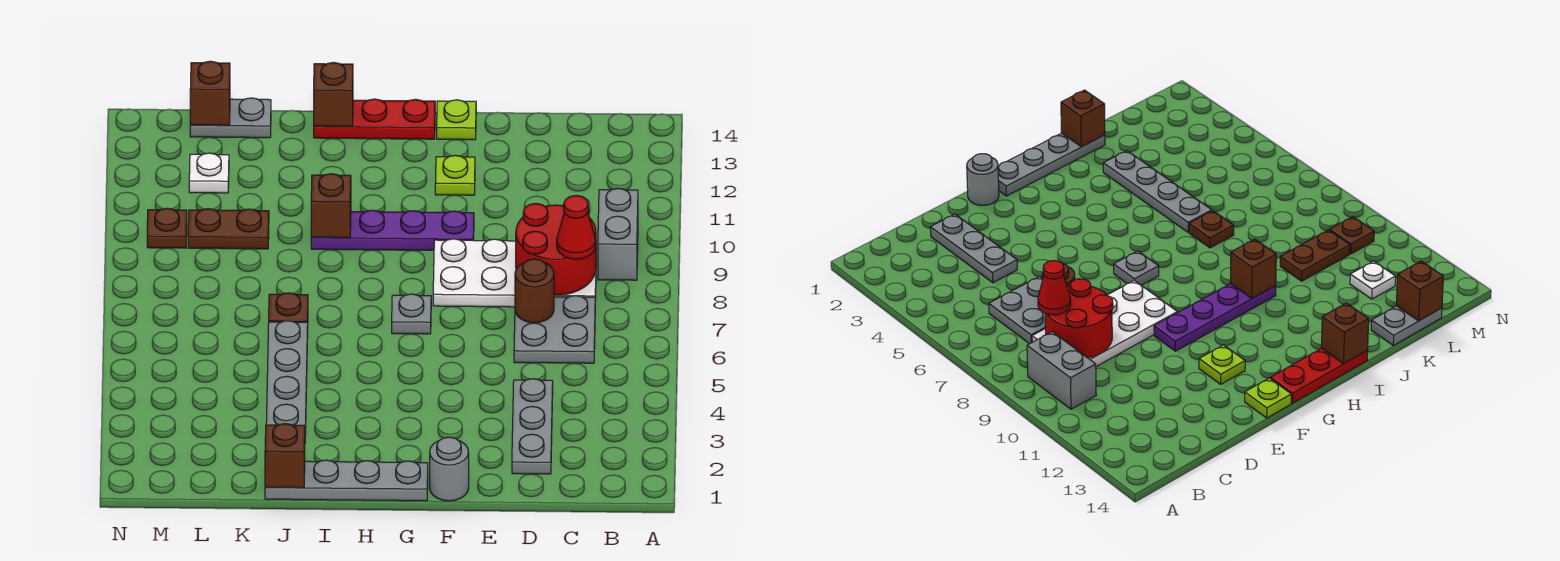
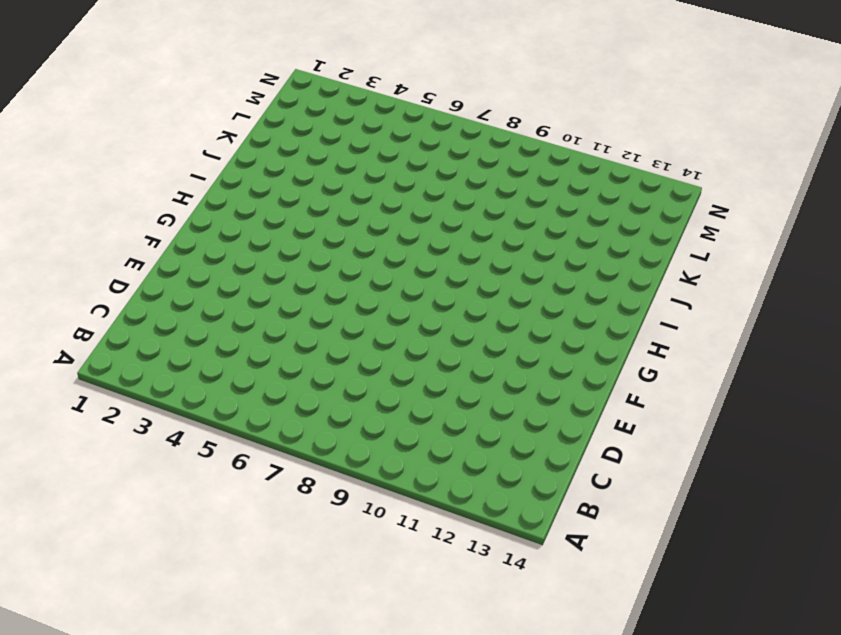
none -> grey 1x2 brick [598,188,638,280]
none -> grey 2x2 plate [514,296,595,363]
none -> white 2x4 plate [433,239,596,307]

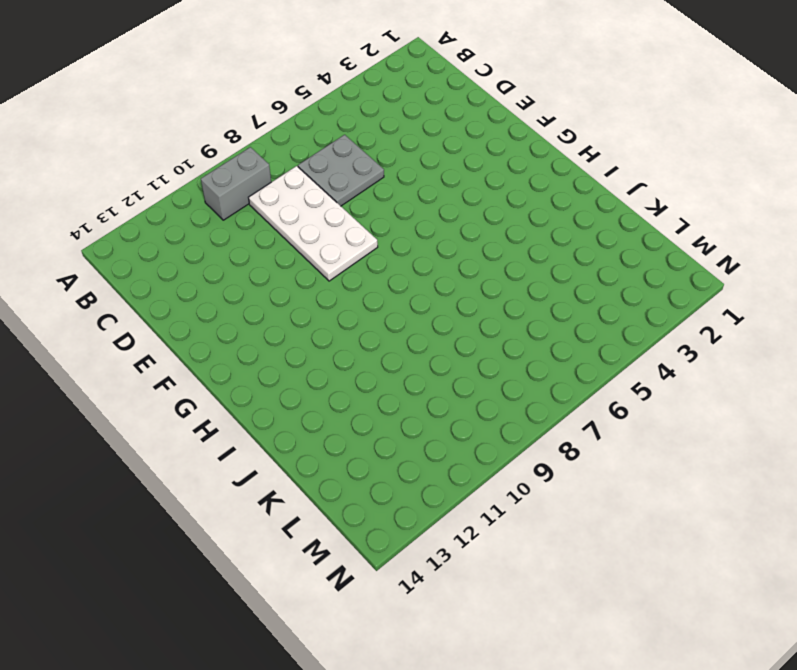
none -> grey 1x3 plate [512,379,553,474]
none -> grey 1x1 round brick [430,437,469,501]
none -> purple 1x4 plate [311,210,474,250]

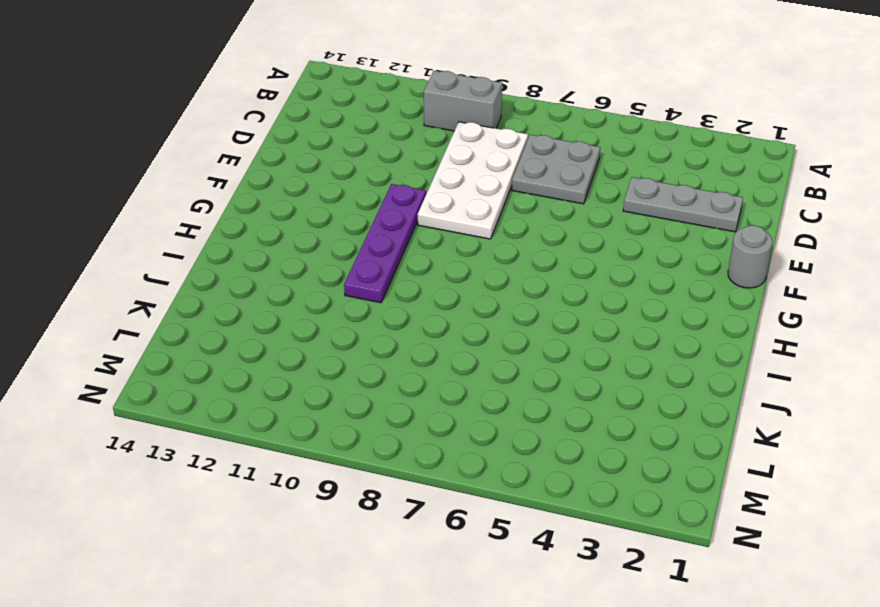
none -> lime 1x1 plate [435,155,475,195]
none -> lime 1x1 plate [437,100,476,140]
none -> grey 1x4 plate [265,460,428,501]

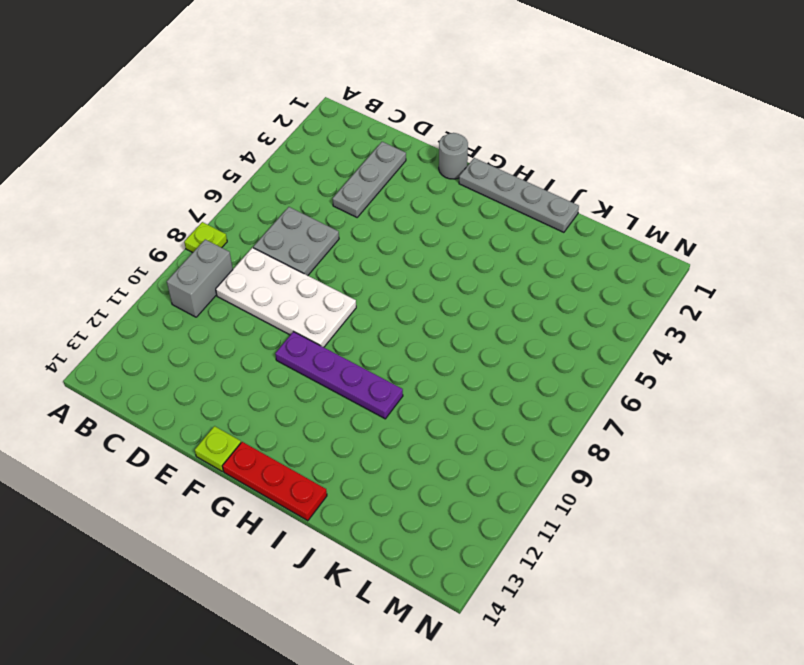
lime 1x1 plate [184,222,227,253] -> lime 1x1 plate moved to [435,155,475,195]
none -> grey 1x1 plate [392,294,431,334]
none -> grey 1x4 plate [266,321,308,436]
none -> brown 1x1 plate [269,293,308,322]

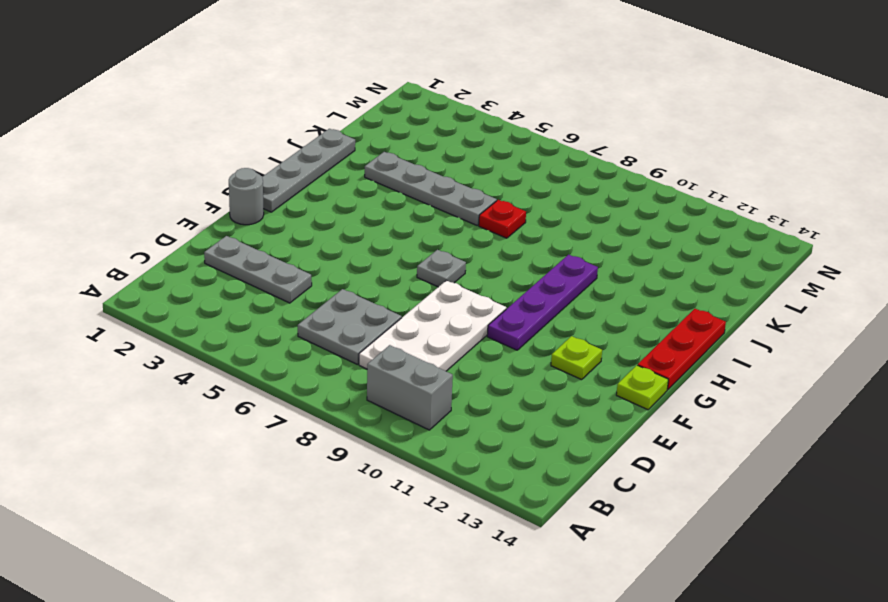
red 1x1 plate [479,200,526,238] -> brown 1x1 plate [269,293,308,322]
none -> brown 1x2 plate [188,209,269,249]
none -> grey 1x2 plate [190,98,271,138]
none -> white 1x1 plate [189,153,229,193]

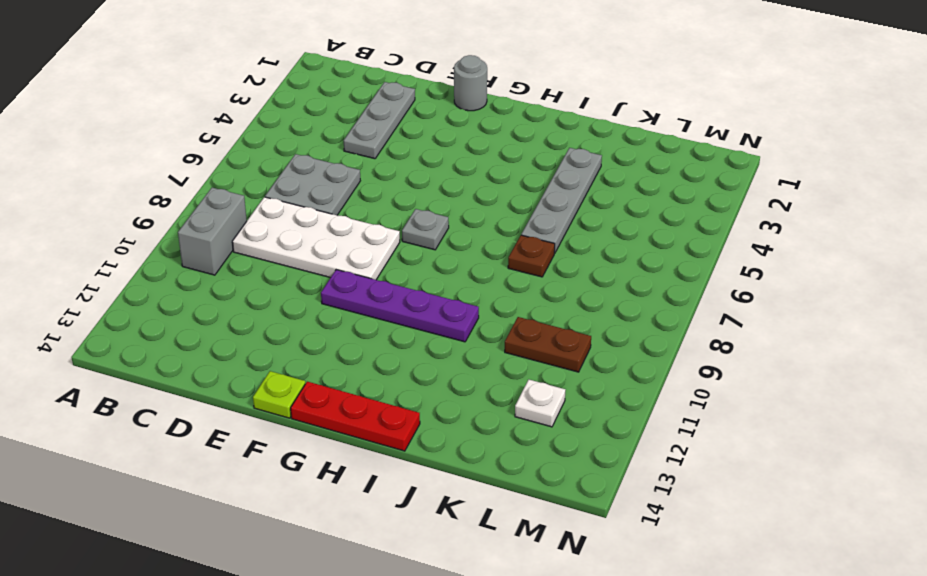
none -> lime 1x1 plate [435,155,475,195]
none -> grey 1x4 plate [265,460,428,501]
none -> grey 1x2 plate [190,98,271,138]

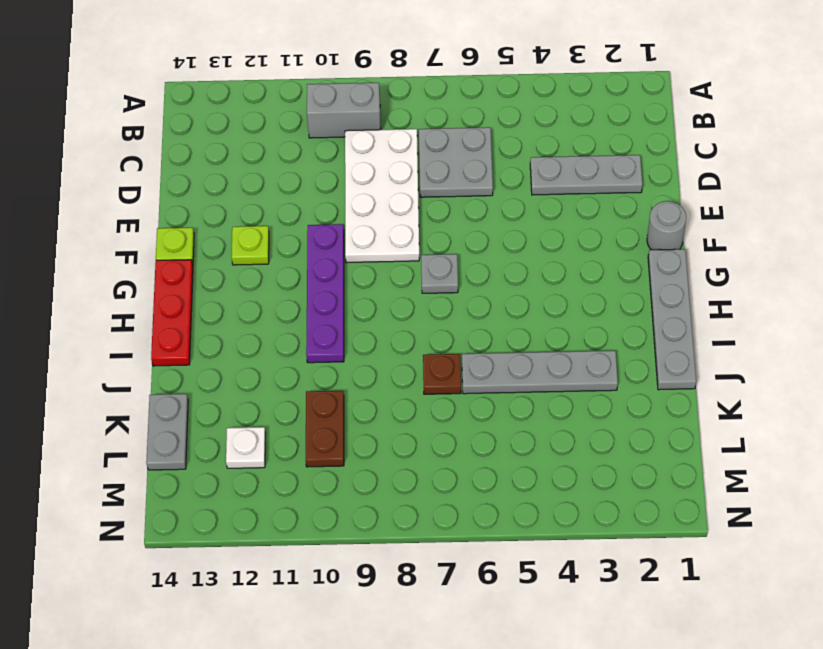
none -> brown 1x1 plate [147,208,187,248]
none -> red 2x2 round brick [516,203,596,295]
none -> brown 1x1 round brick [515,259,554,323]

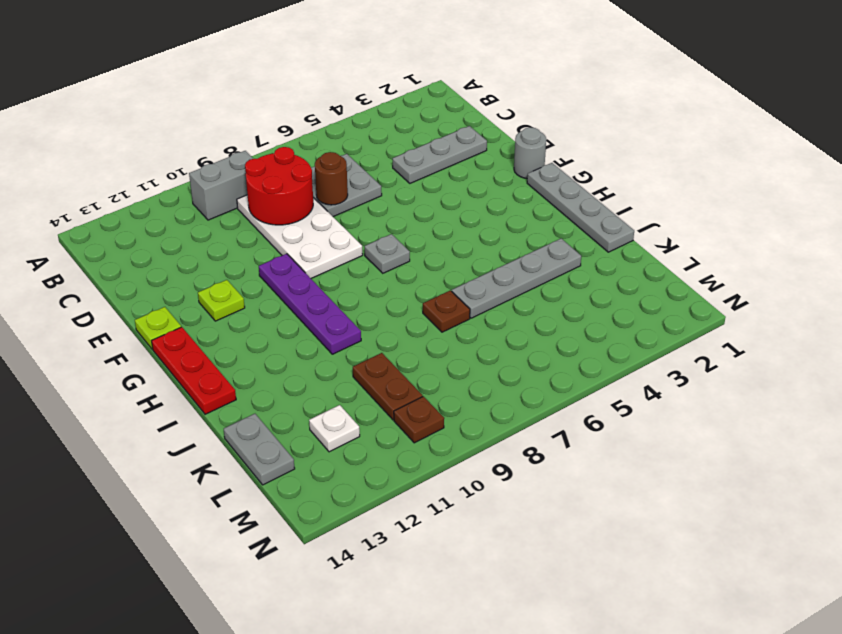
none -> brown 1x1 brick [311,174,351,238]
none -> brown 1x1 brick [314,62,353,126]
none -> brown 1x1 brick [265,424,305,488]

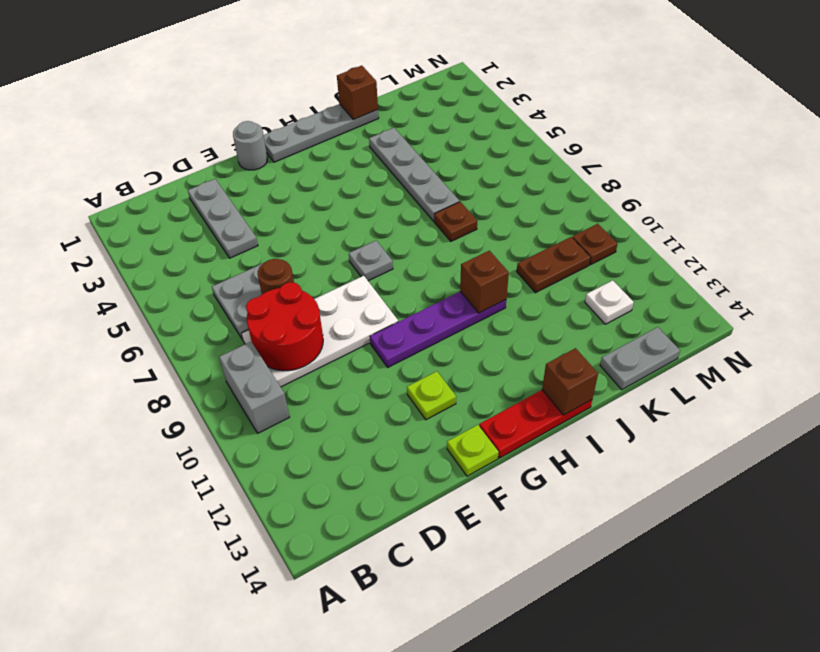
none -> brown 1x1 brick [190,61,230,125]
none -> red 1x1 cone [557,195,596,259]

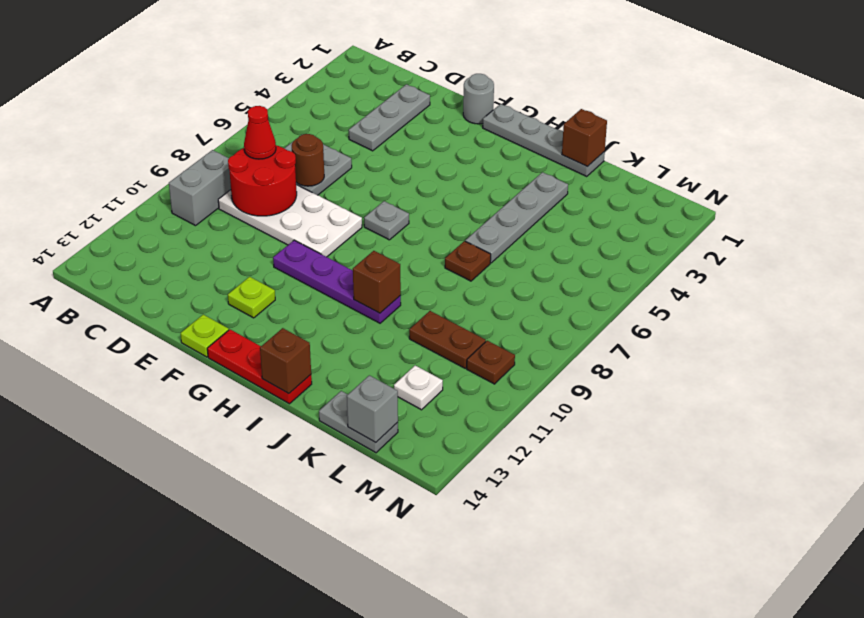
grey 1x1 brick [347,375,398,443] -> brown 1x1 brick [190,61,230,125]

